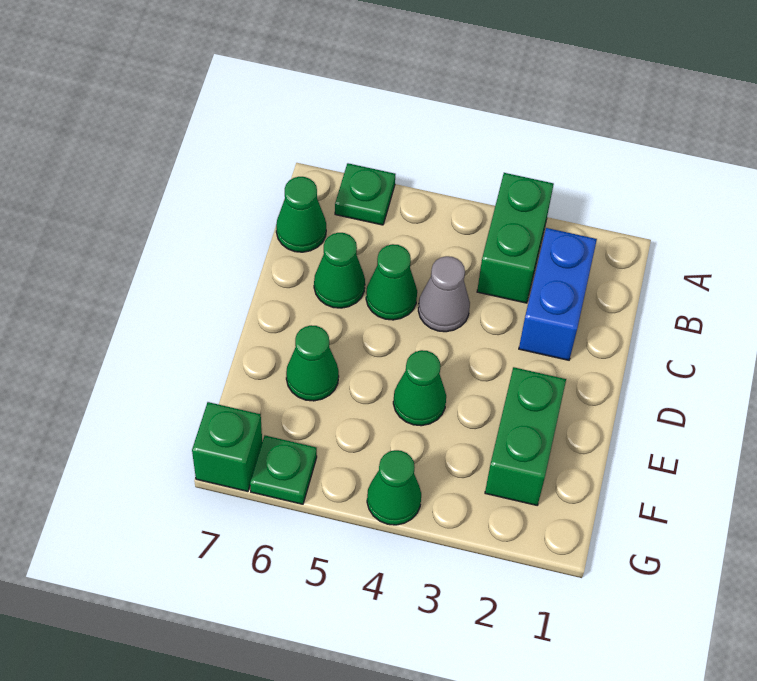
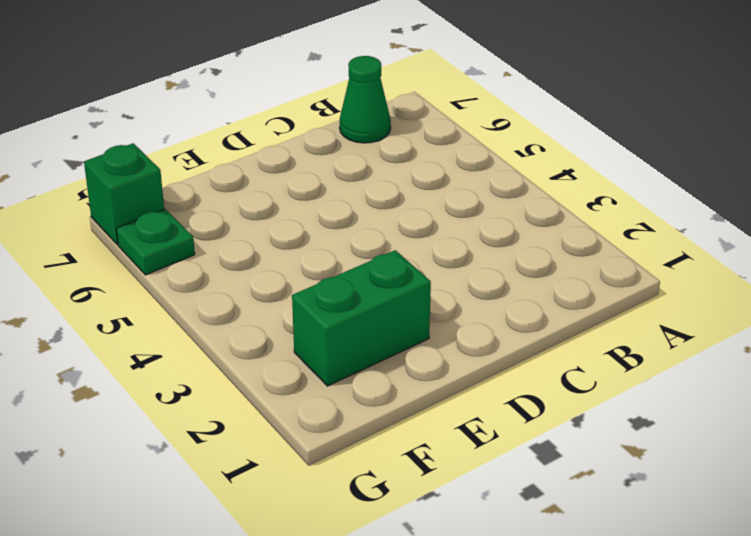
none -> green 1x2 brick [477,173,554,303]
none -> green 1x1 plate [335,163,395,225]
none -> blue 1x2 brick [519,228,597,360]

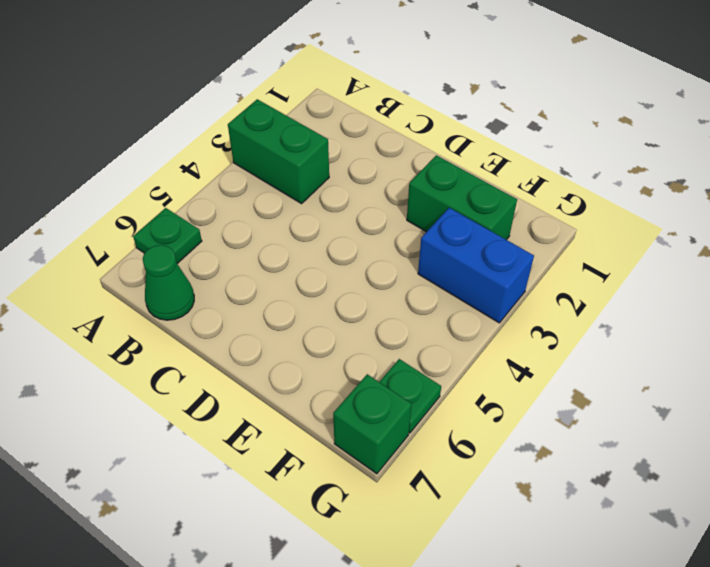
blue 1x2 brick [418,208,534,323] -> blue 1x2 brick moved to [519,228,597,360]
none -> grey 1x1 cone [418,256,470,332]
none -> green 1x1 cone [366,244,417,320]
none -> green 1x1 cone [314,233,365,308]

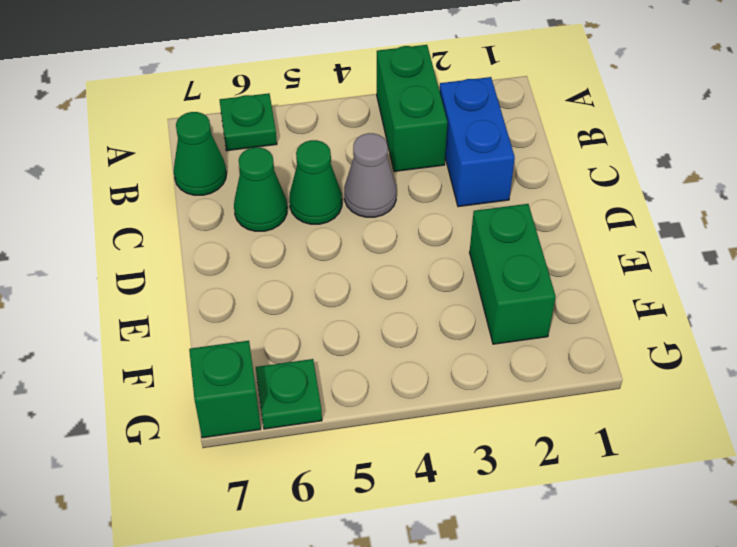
none -> green 1x1 cone [393,350,446,426]
none -> green 1x1 cone [286,325,339,401]
none -> green 1x1 cone [367,450,421,525]

